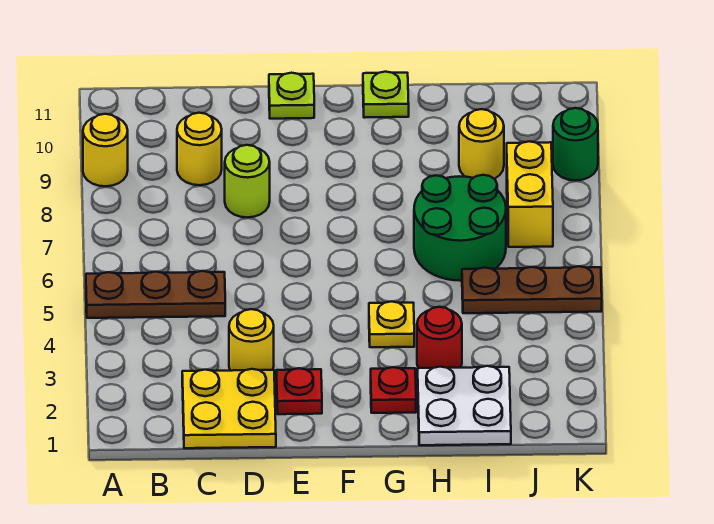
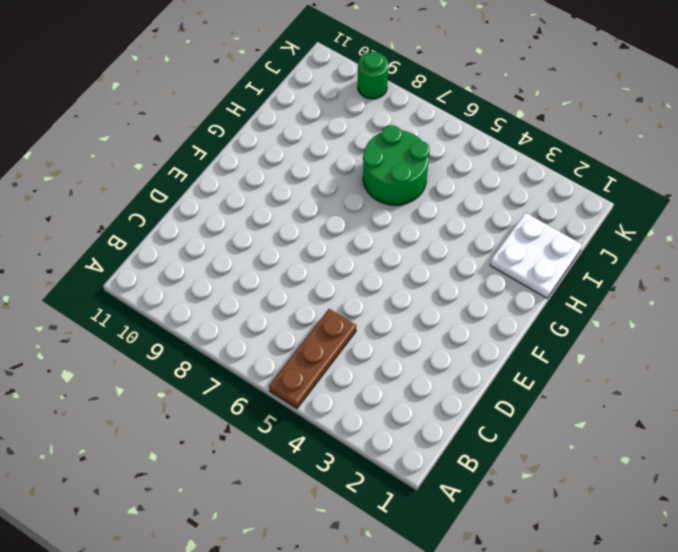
none -> yellow 1x1 round brick [83,114,128,186]
none -> yellow 2x2 plate [182,369,276,448]
none -> yellow 1x1 round brick [177,113,222,185]

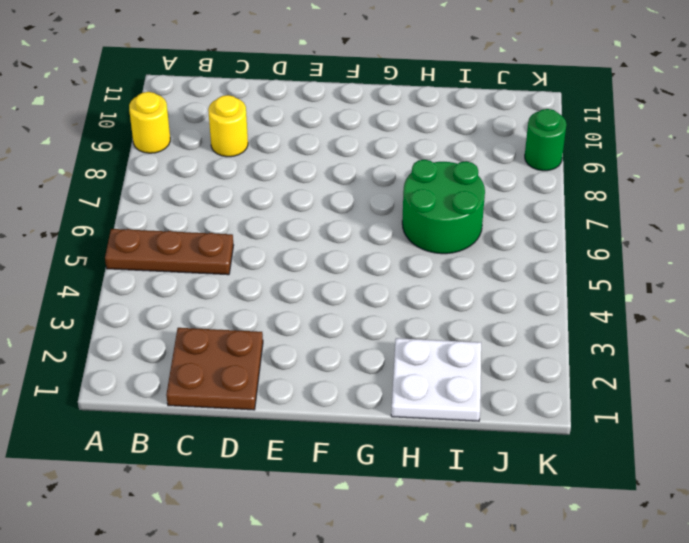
brown 2x2 plate [166,328,263,410] -> yellow 2x2 plate [182,369,276,448]
none -> yellow 1x1 round brick [229,309,274,371]
none -> lime 1x1 round brick [225,145,270,217]
none -> red 1x1 plate [276,368,322,414]

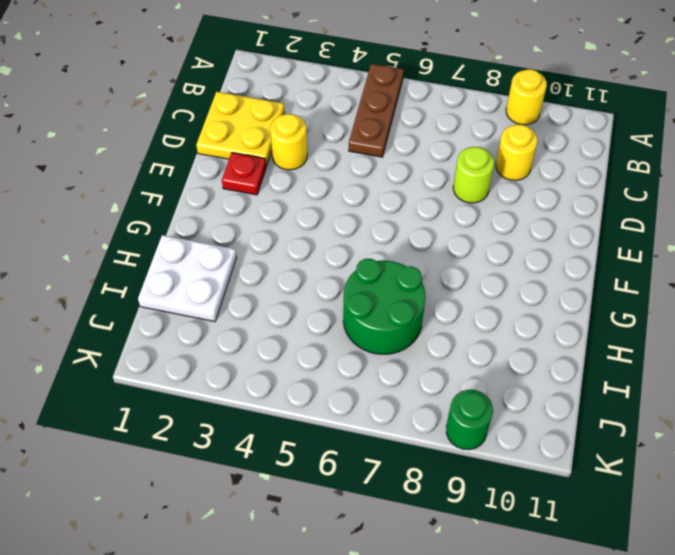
none -> lime 1x1 plate [269,73,314,119]
none -> red 1x1 plate [371,367,416,413]
none -> yellow 1x1 plate [369,301,414,347]

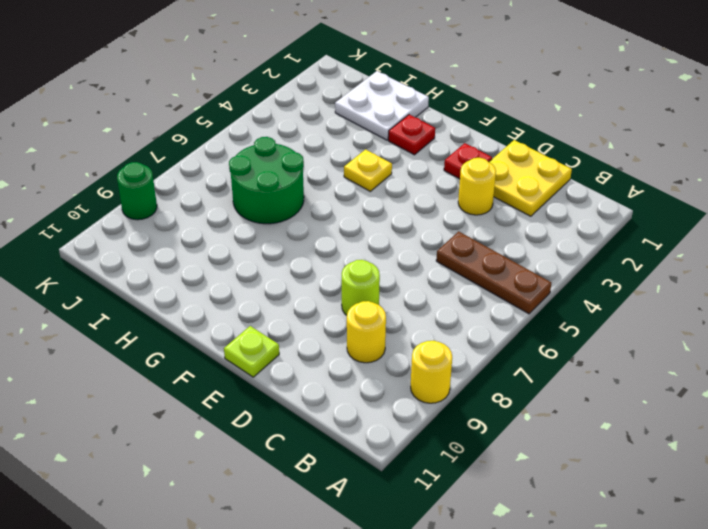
none -> lime 1x1 plate [363,72,409,118]
none -> red 1x1 round brick [417,307,462,368]
none -> brown 1x3 plate [462,266,602,313]

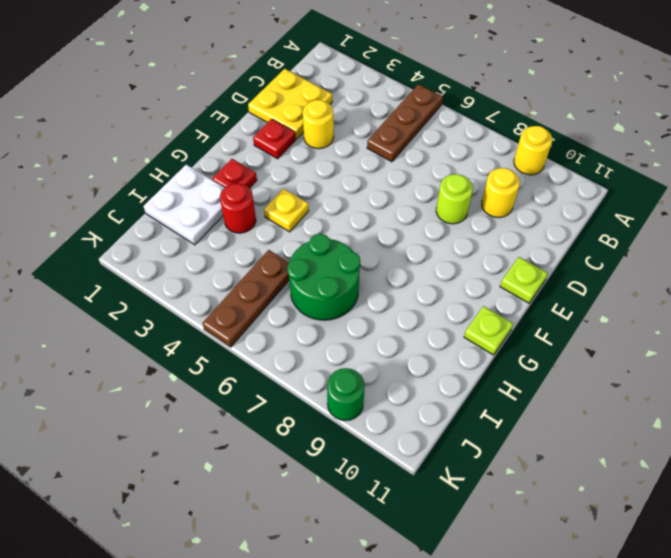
none -> yellow 1x1 round brick [459,109,504,179]
none -> yellow 1x2 brick [507,141,553,247]

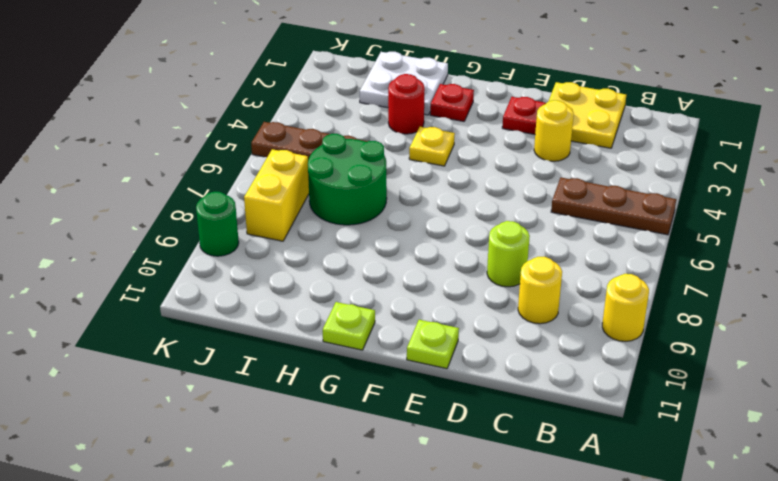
none -> yellow 1x1 round brick [459,109,504,179]

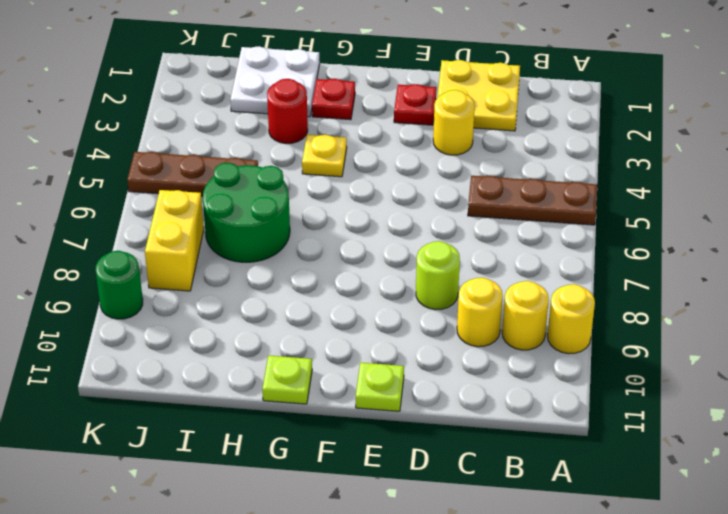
yellow 1x1 round brick [502,281,549,350] -> yellow 1x1 round brick moved to [459,109,504,179]

